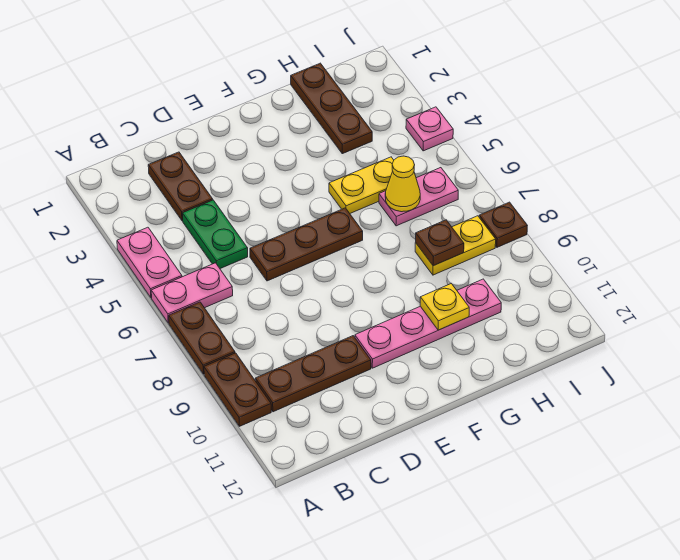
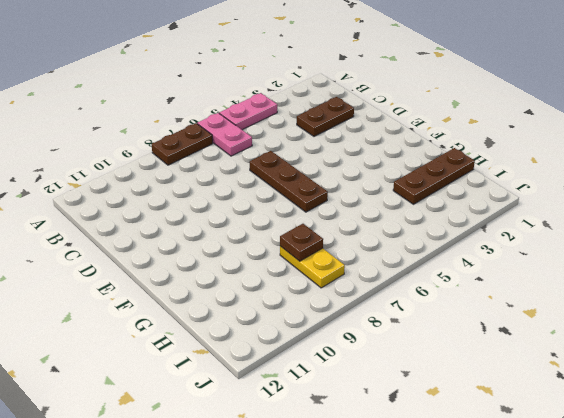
none -> brown 1x2 plate [204,353,271,426]
none -> brown 1x3 plate [255,336,371,412]
none -> green 1x2 plate [182,200,248,269]

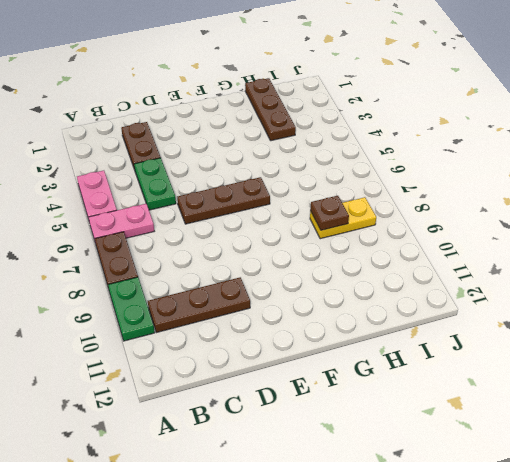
green 1x2 plate [108,277,155,341] -> brown 1x2 plate [204,353,271,426]
none -> pink 1x4 plate [355,279,501,368]
none -> yellow 1x2 plate [329,157,394,213]
none -> pink 1x2 plate [379,168,458,226]

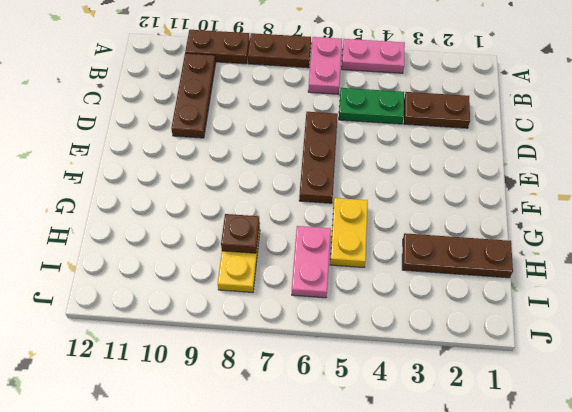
none -> pink 1x4 plate [355,279,501,368]
none -> pink 1x1 plate [406,107,453,151]
none -> brown 1x1 plate [479,202,527,247]

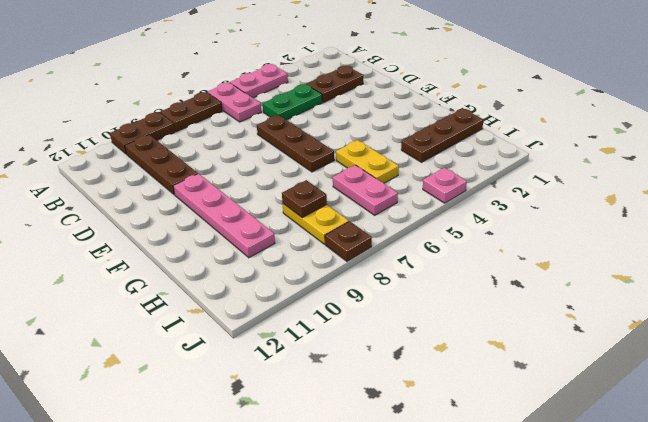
none -> yellow 1x1 plate [420,284,469,330]
none -> yellow 1x1 cone [385,156,420,212]

